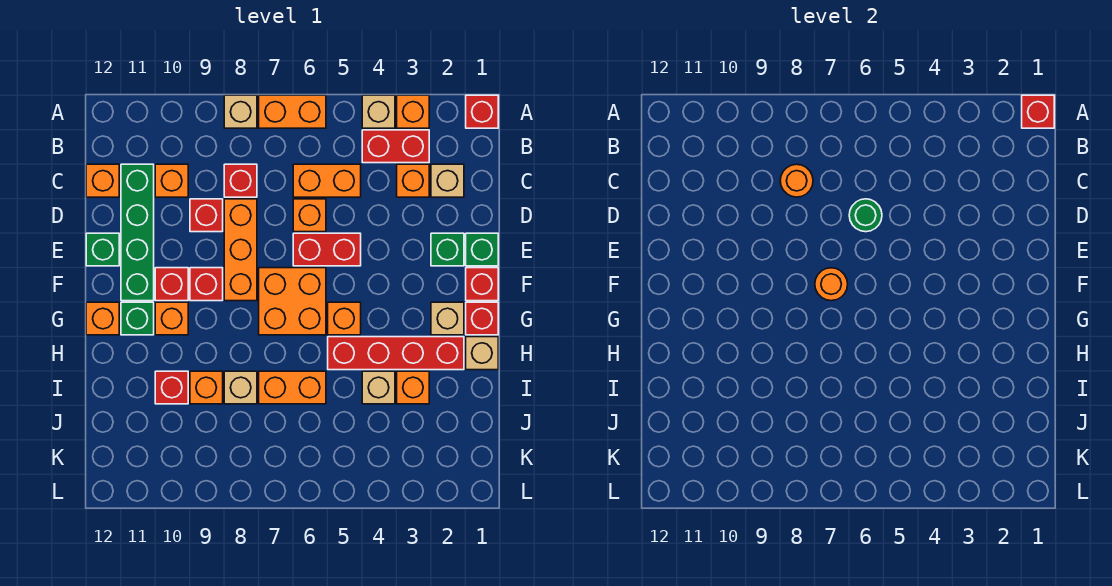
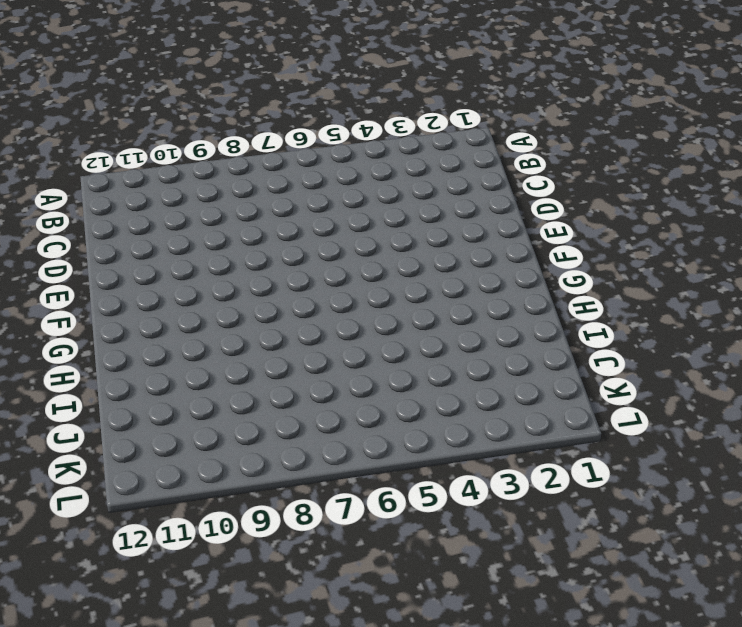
none -> red 1x1 brick [466,95,498,128]
none -> orange 1x1 brick [397,95,429,128]
none -> tan 1x1 brick [362,95,395,128]
none -> orange 1x2 brick [259,95,326,128]

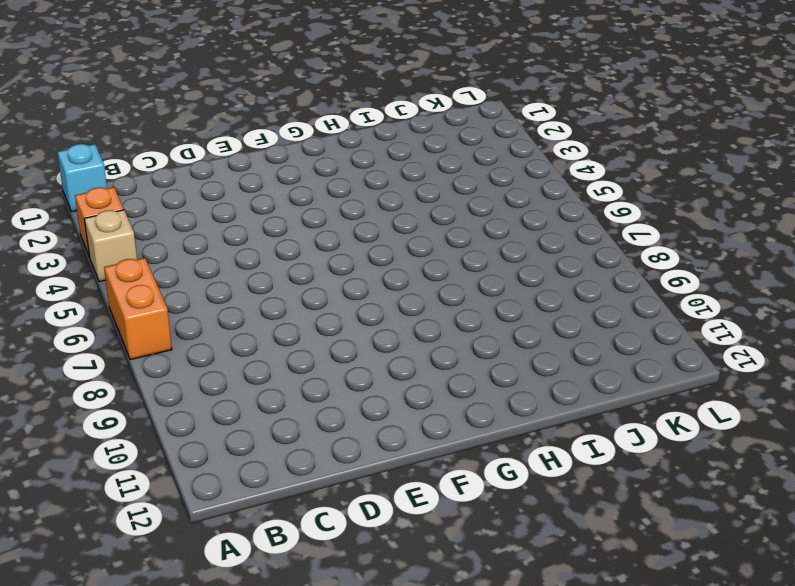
cyan 1x1 brick [57,144,107,212] -> red 1x1 brick [466,95,498,128]
none -> tan 1x1 brick [224,95,257,128]
none -> red 1x2 brick [362,130,429,163]
none -> tan 1x1 brick [431,164,464,197]
none -> orange 1x1 brick [397,164,429,197]

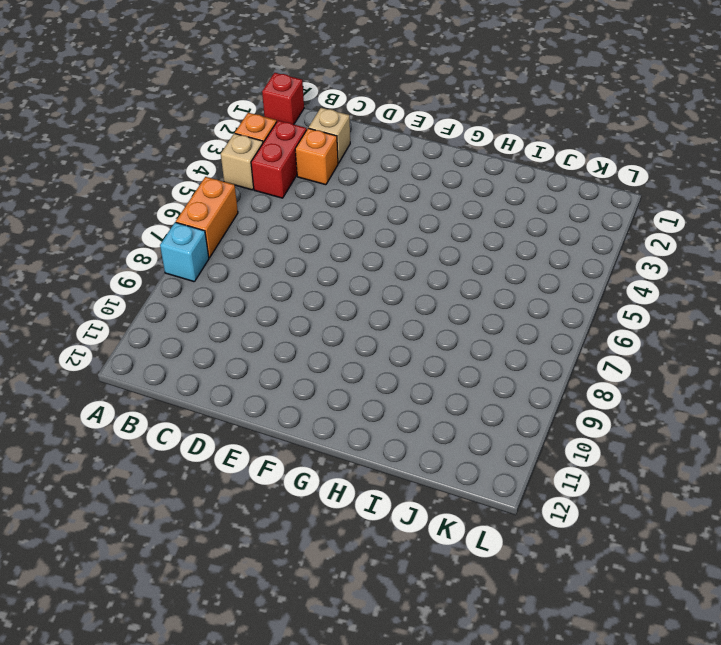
cyan 1x1 brick [160,222,209,282] -> tan 1x1 brick [224,95,257,128]
none -> orange 1x2 brick [293,164,361,197]
none -> red 1x1 brick [224,164,257,197]
none -> orange 1x1 brick [155,164,188,197]
none -> green 1x4 brick [121,164,154,301]

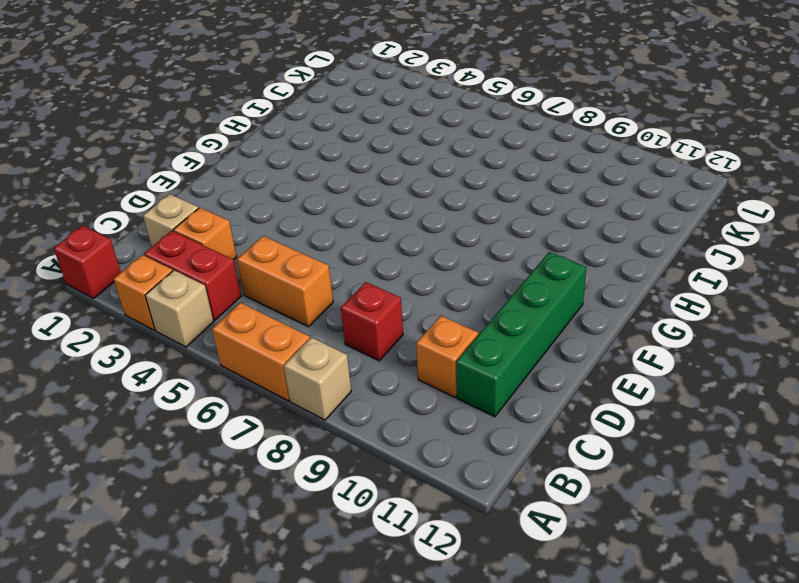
none -> orange 1x1 brick [86,164,119,197]
none -> orange 1x1 brick [293,199,326,232]
none -> orange 1x3 brick [224,199,257,301]
none -> red 1x1 brick [190,199,223,232]

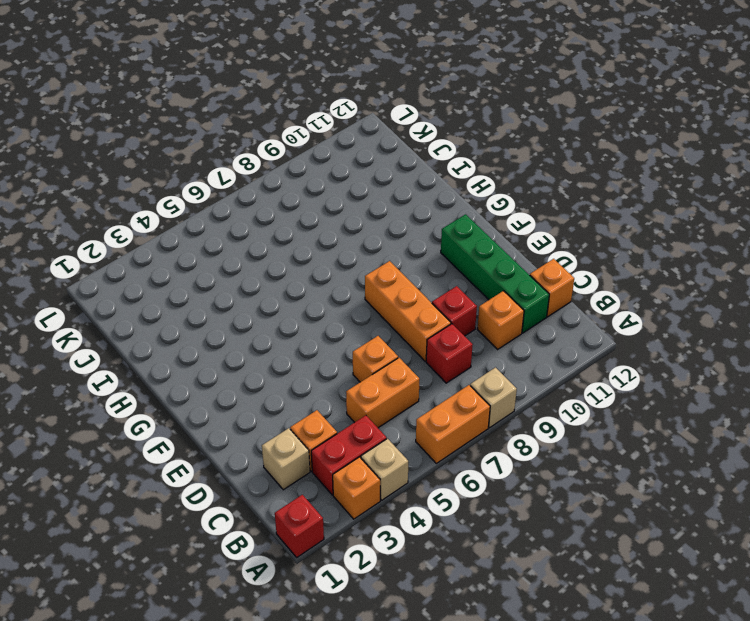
none -> green 1x1 brick [466,233,498,266]
none -> green 1x1 brick [431,233,464,266]
none -> red 1x2 brick [293,233,361,266]
none -> green 1x1 brick [86,233,119,266]

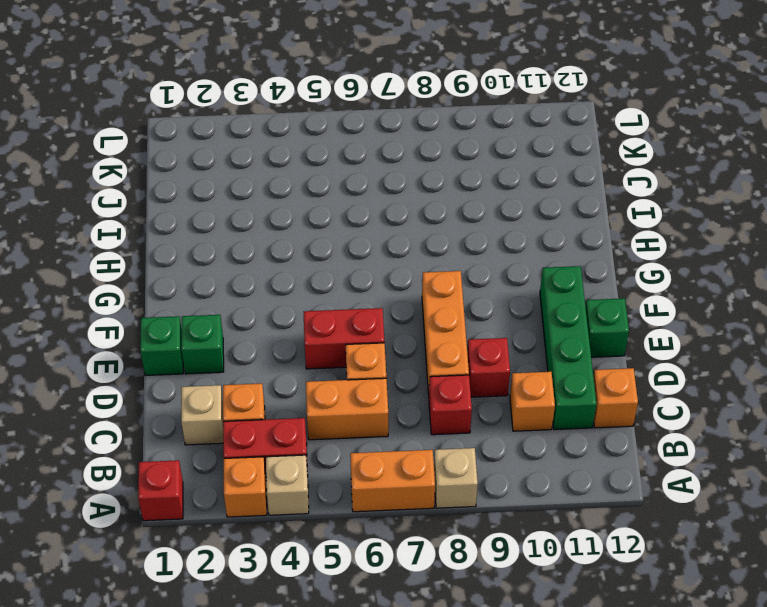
none -> red 1x1 brick [466,268,498,301]
none -> orange 2x2 brick [259,268,326,335]
none -> red 1x1 brick [190,268,223,301]
none -> red 1x1 brick [155,268,188,301]

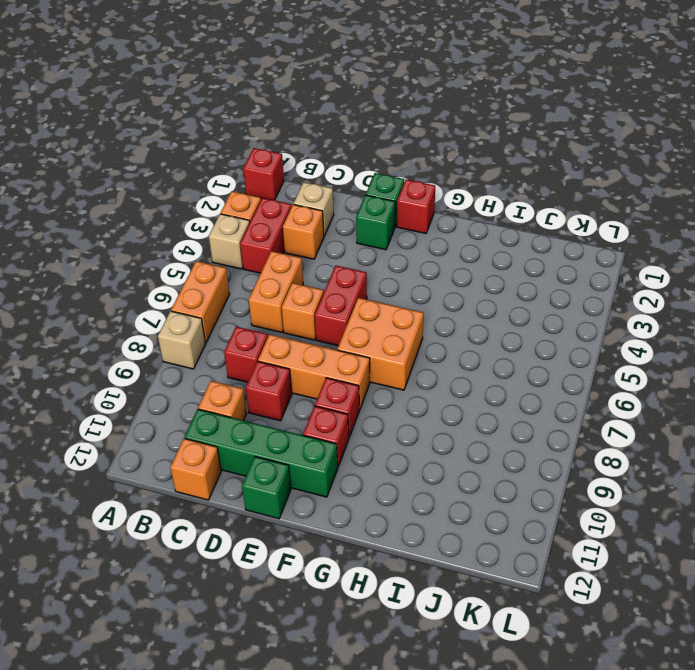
none -> red 1x1 brick [466,302,498,335]
none -> tan 1x1 brick [431,302,464,335]
none -> orange 1x1 brick [328,302,361,335]
none -> orange 1x1 brick [155,302,188,335]

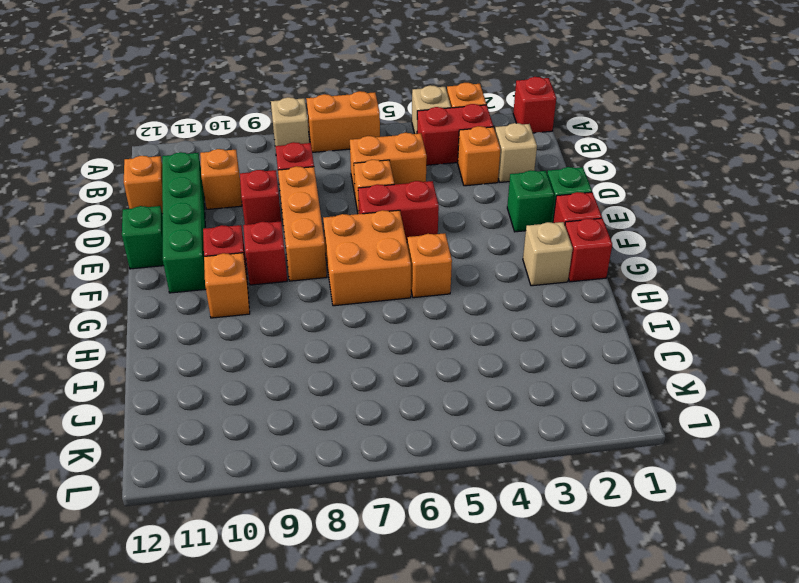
none -> green 1x1 brick [121,302,154,335]
none -> orange 1x1 brick [86,302,119,335]
none -> tan 1x1 brick [466,337,498,370]
none -> red 1x4 brick [328,337,464,370]

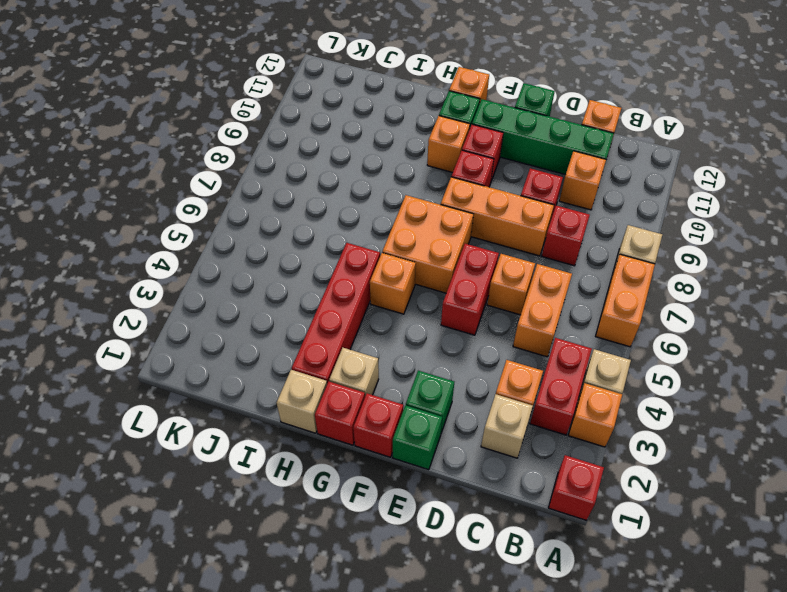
none -> orange 1x1 brick [397,371,429,404]
none -> tan 1x1 brick [362,371,395,404]
none -> orange 1x2 brick [259,371,326,404]
none -> tan 1x1 brick [224,371,257,404]

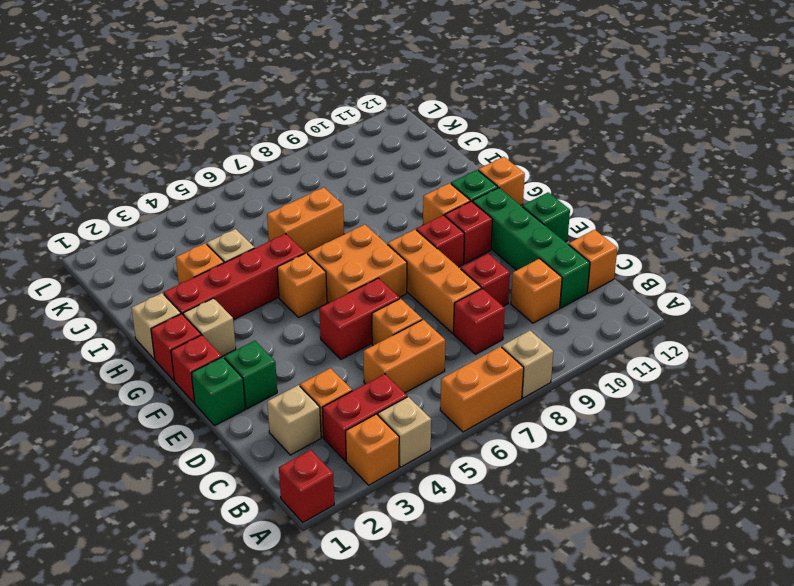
none -> tan 1x1 brick [224,371,257,404]
none -> orange 1x1 brick [190,371,223,404]
none -> red 1x1 brick [155,371,188,404]
none -> red 1x1 brick [1022,95,1054,128]

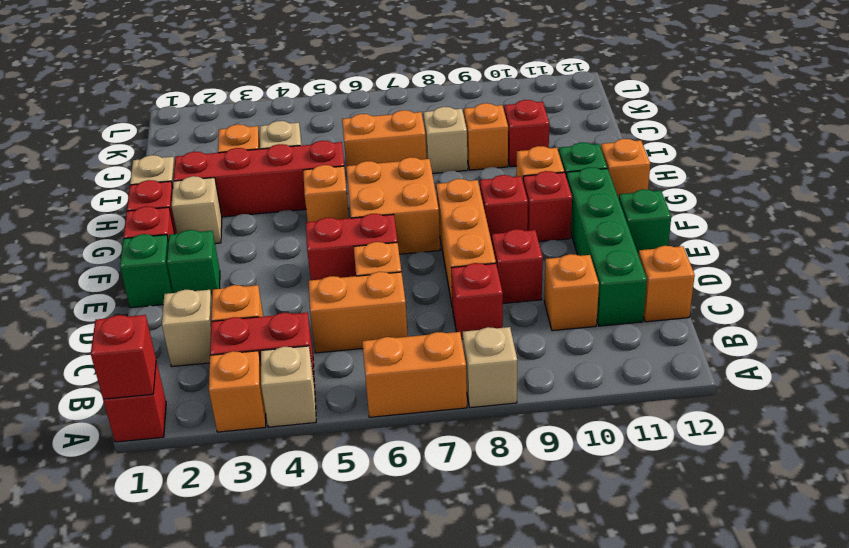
none -> orange 1x1 round brick [780,164,813,197]
none -> green 1x1 round brick [849,199,882,232]
none -> orange 1x1 round brick [815,268,848,301]

